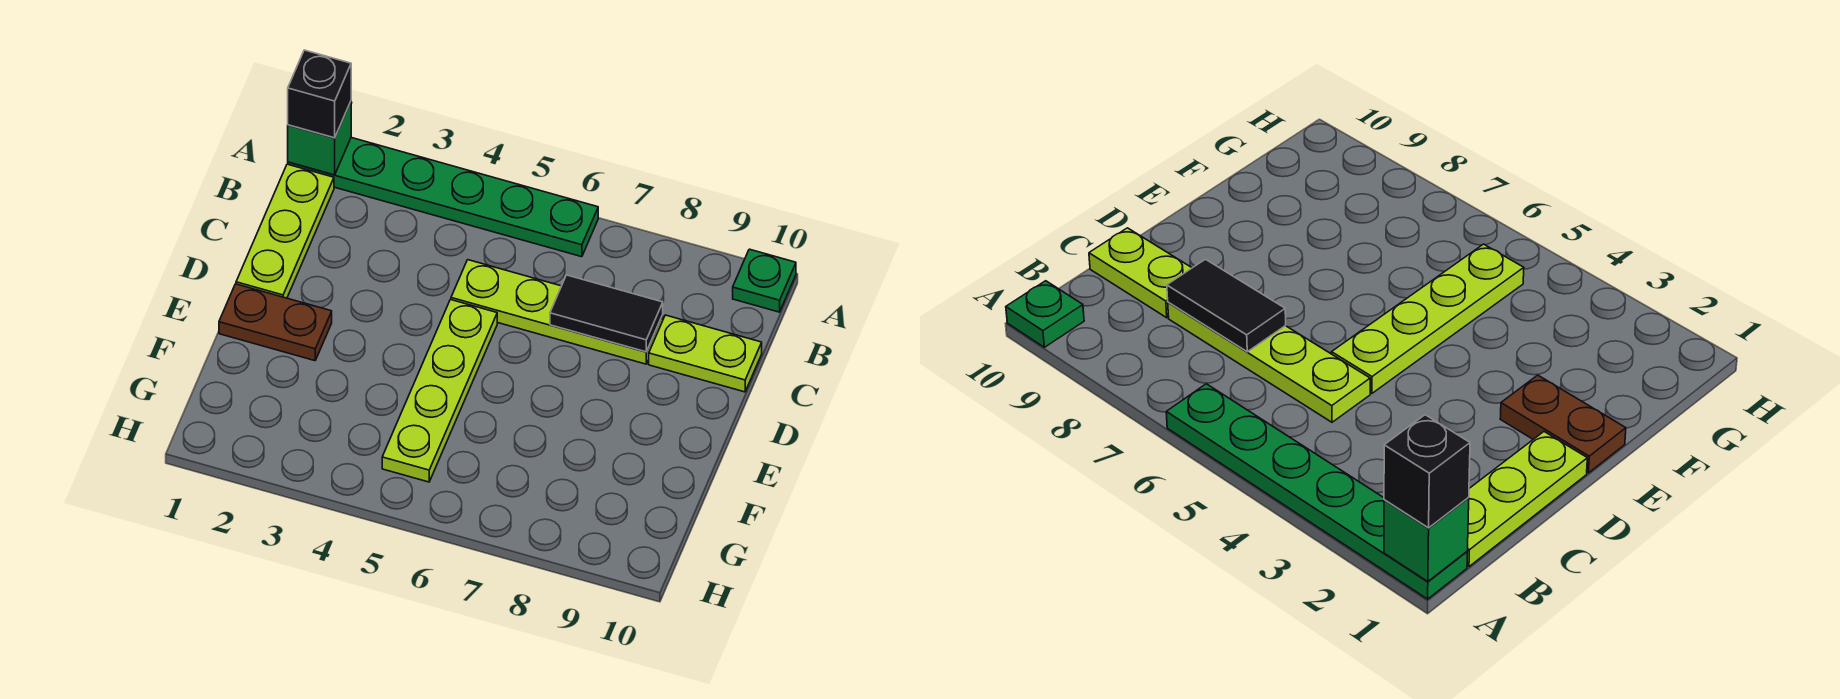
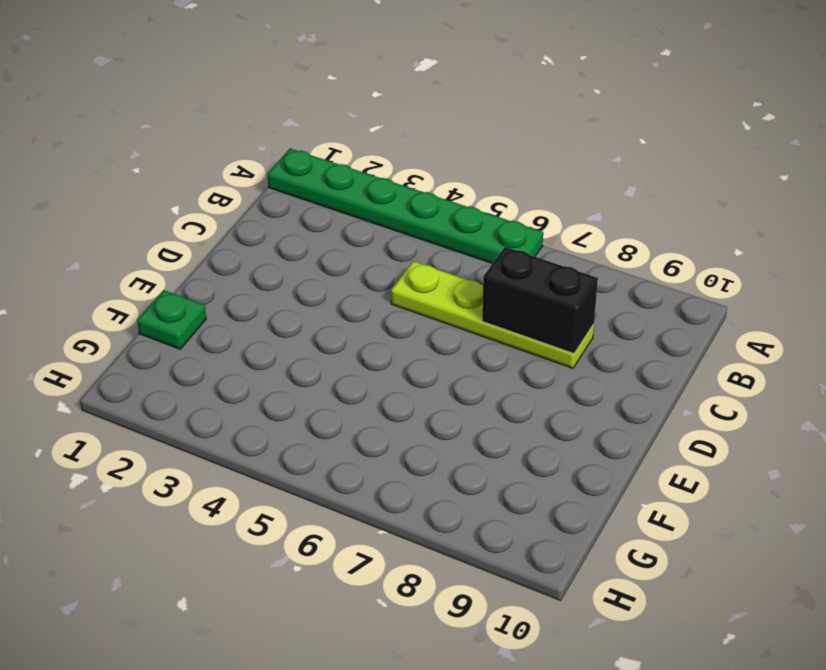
black 1x2 brick [482,247,598,353] -> black 1x2 tile [550,275,663,352]
green 1x1 plate [137,290,206,349] -> green 1x1 plate moved to [733,249,796,312]
none -> lime 1x3 plate [236,164,334,298]
none -> lime 1x2 plate [649,315,762,392]

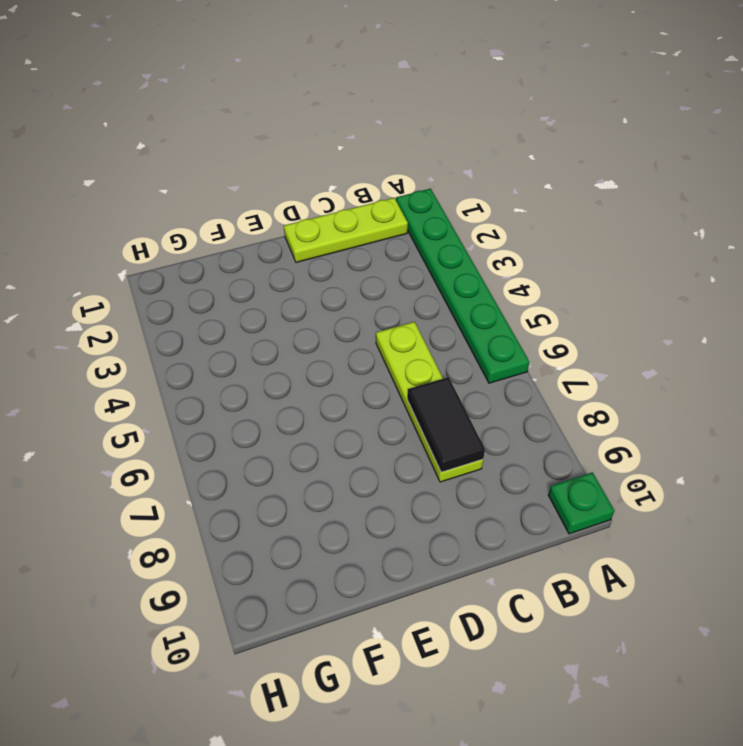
none -> lime 1x2 plate [649,315,762,392]
none -> lime 1x4 plate [382,300,497,482]

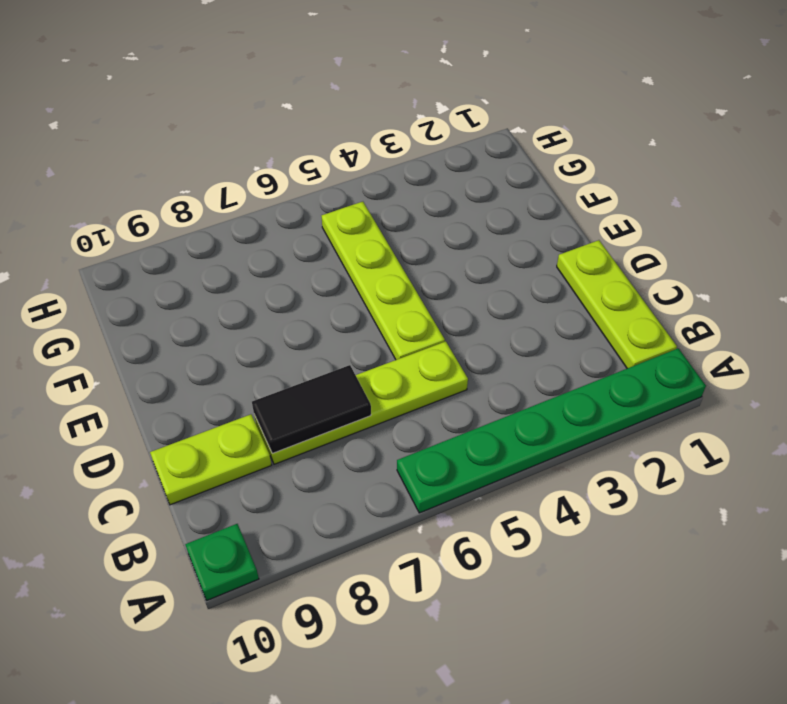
none -> brown 1x2 plate [219,284,332,361]
none -> green 1x1 brick [288,102,351,175]

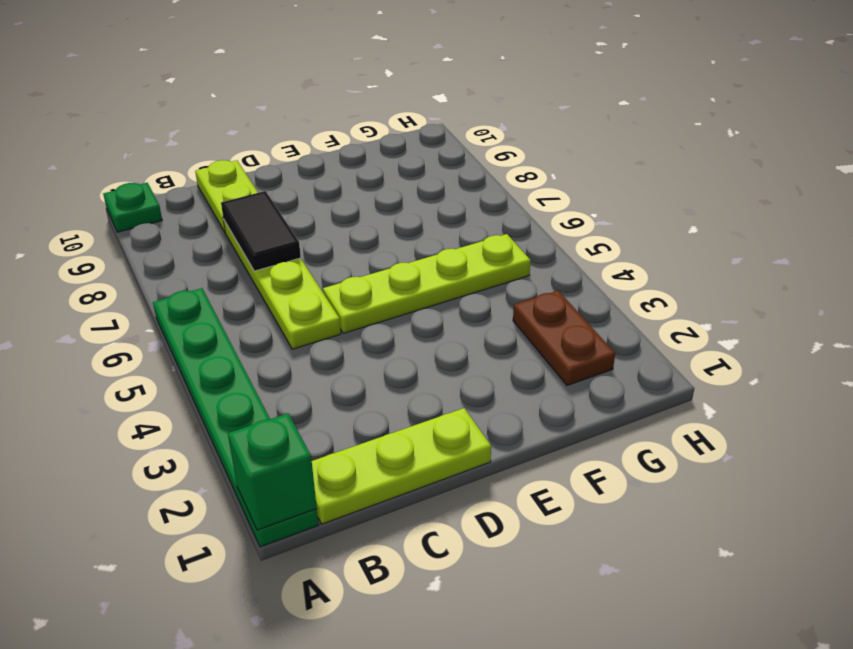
brown 1x2 plate [513,291,615,385] -> brown 1x2 plate moved to [219,284,332,361]
none -> black 1x1 brick [288,50,351,138]

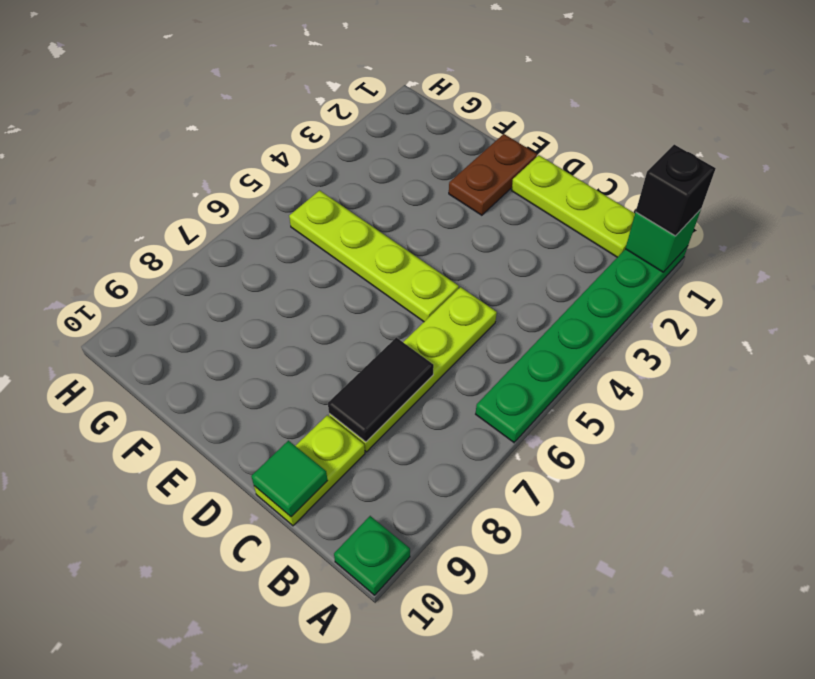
green 1x1 tile [251,441,328,517] -> none

